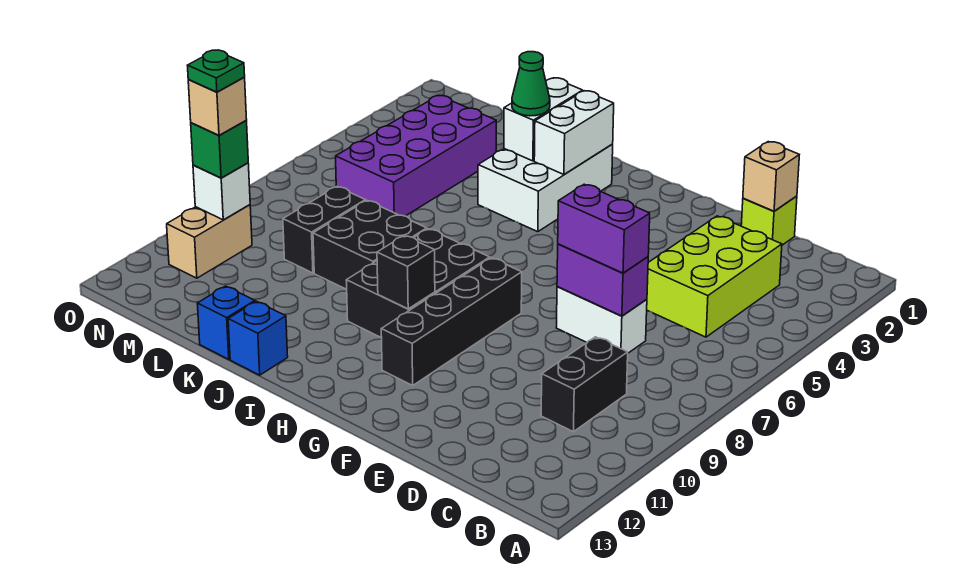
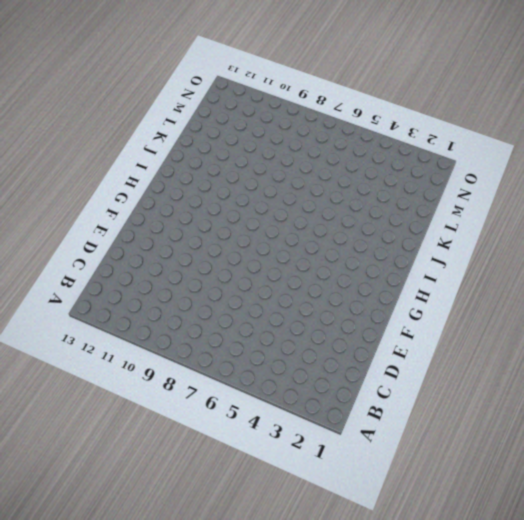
none -> lime 2x3 brick [647,216,782,337]
none -> black 1x2 brick [541,337,628,432]
none -> lime 1x1 brick [741,196,797,245]

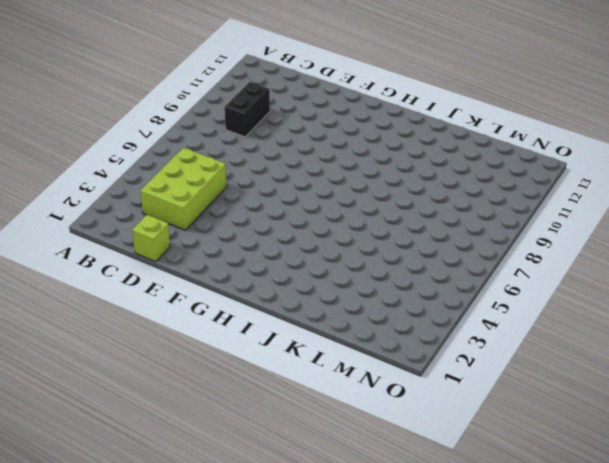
none -> white 1x2 brick [556,287,647,353]
none -> black 1x4 brick [381,258,522,385]
none -> black 2x3 brick [346,229,490,338]

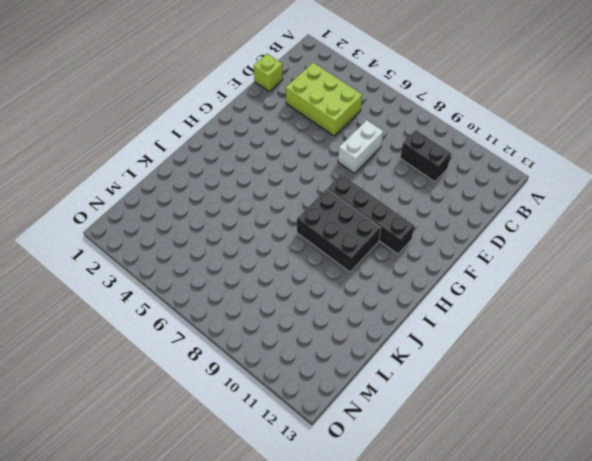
none -> white 2x3 brick [478,144,613,232]
none -> black 2x2 brick [313,201,427,289]
none -> blue 1x1 brick [228,301,288,375]

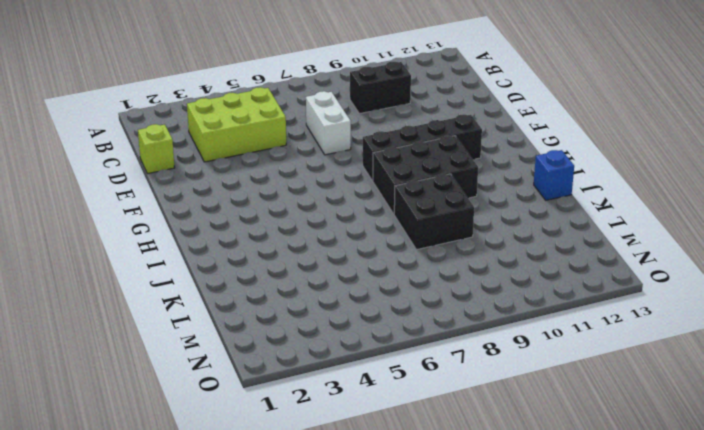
none -> white 2x3 brick [478,144,613,232]
none -> blue 1x1 brick [197,286,255,359]
none -> purple 2x4 brick [336,95,496,216]

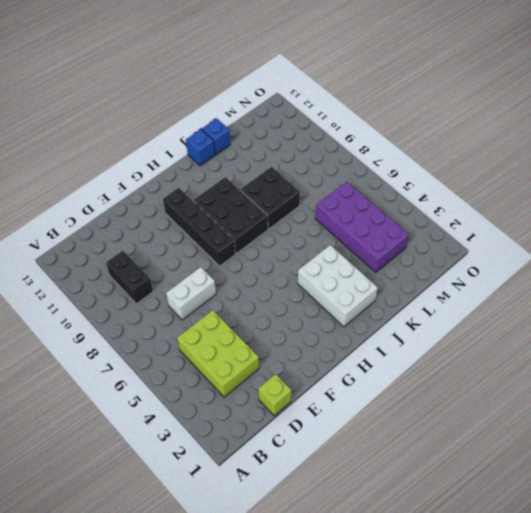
none -> black 1x2 brick [283,186,365,273]
none -> tan 1x2 brick [167,205,252,278]
none -> tan 1x1 brick [743,142,799,211]

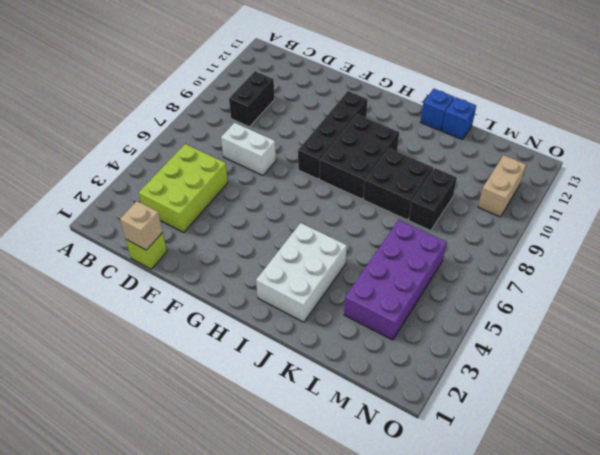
none -> purple 1x2 brick [557,244,648,316]
none -> black 1x1 brick [377,236,435,309]
none -> white 1x2 brick [534,91,614,175]

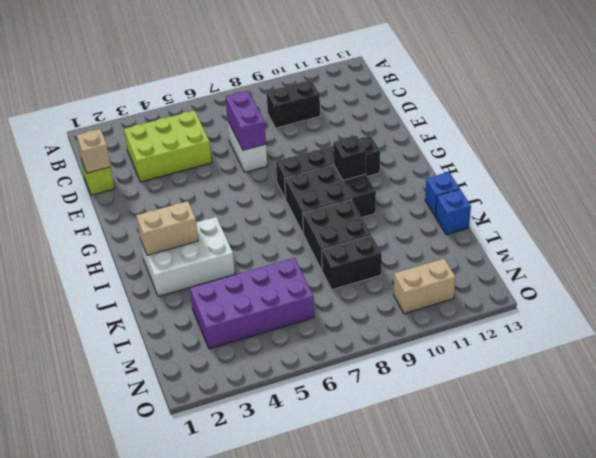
tan 1x2 brick [136,201,198,255] -> white 1x2 brick [534,91,614,175]
none -> white 1x2 brick [504,78,583,161]
none -> white 1x1 brick [193,163,250,220]
none -> purple 1x2 brick [558,184,650,273]

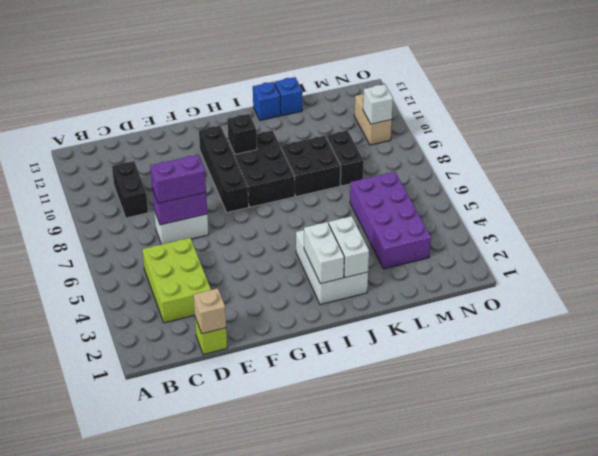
none -> green 1x1 cone [512,52,550,116]
none -> green 1x1 brick [191,121,248,178]
none -> tan 1x1 brick [188,78,247,135]

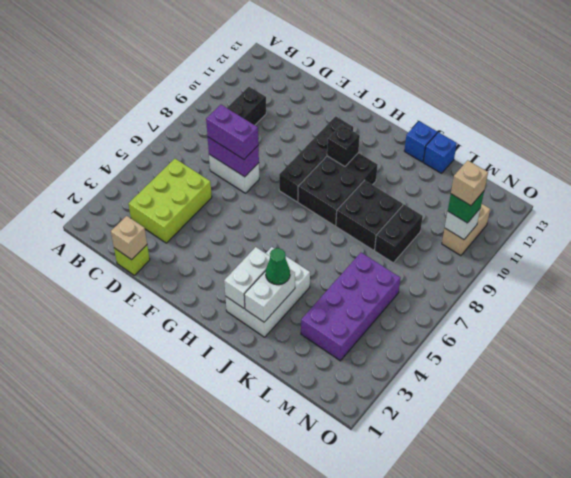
none -> green 1x1 plate [187,50,245,92]

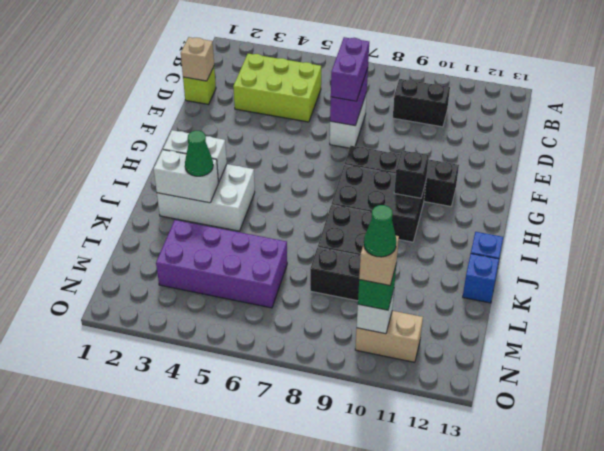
green 1x1 cone [364,205,396,257] -> green 1x1 plate [187,50,245,92]

